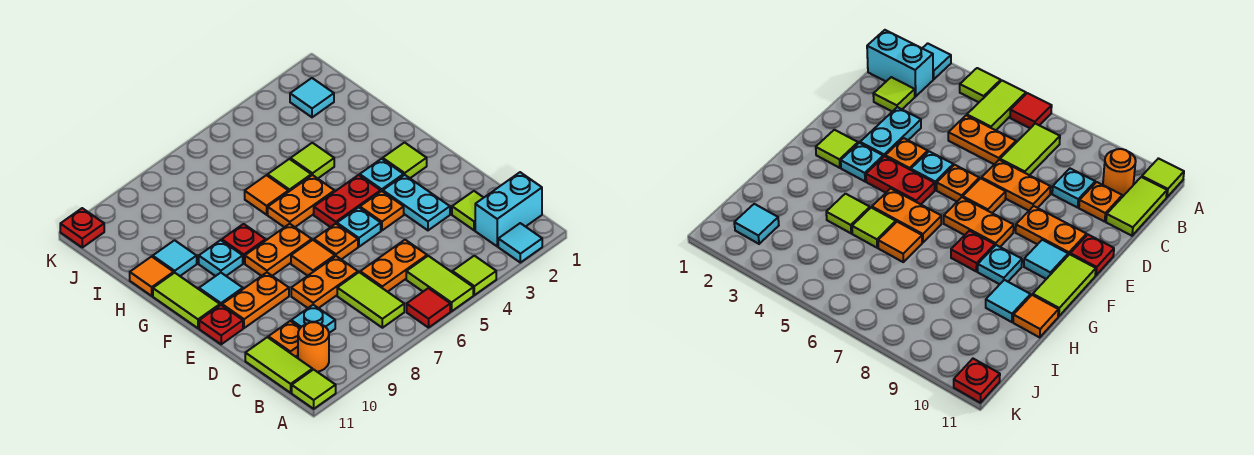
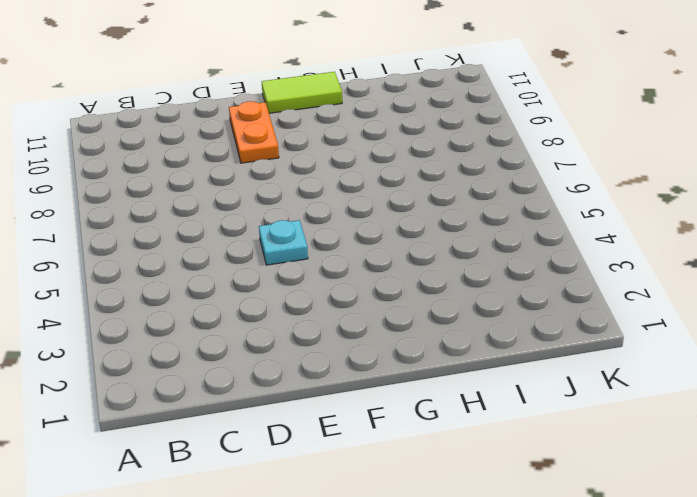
none -> cyan 1x1 tile [498,223,542,263]
none -> lime 1x1 tile [452,256,496,295]
none -> lime 1x2 tile [406,256,473,311]
none -> red 1x1 tile [407,288,450,328]

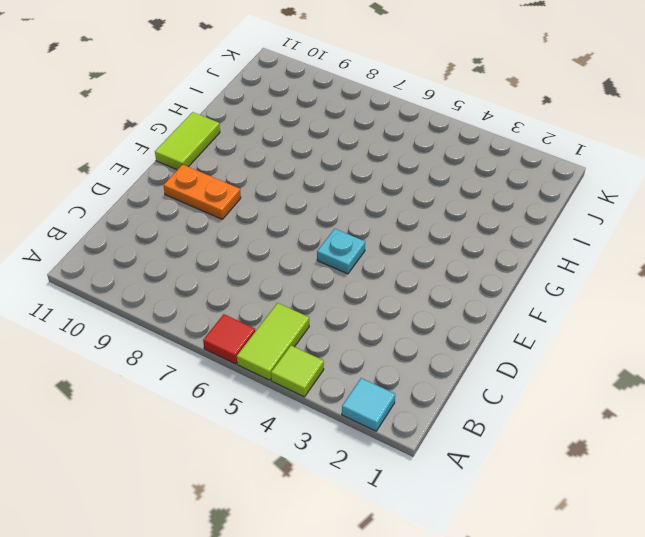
none -> lime 1x1 tile [292,370,336,409]
none -> cyan 1x2 brick [475,172,542,246]
none -> lime 1x2 tile [337,272,404,328]
none -> orange 1x1 round brick [298,322,329,372]

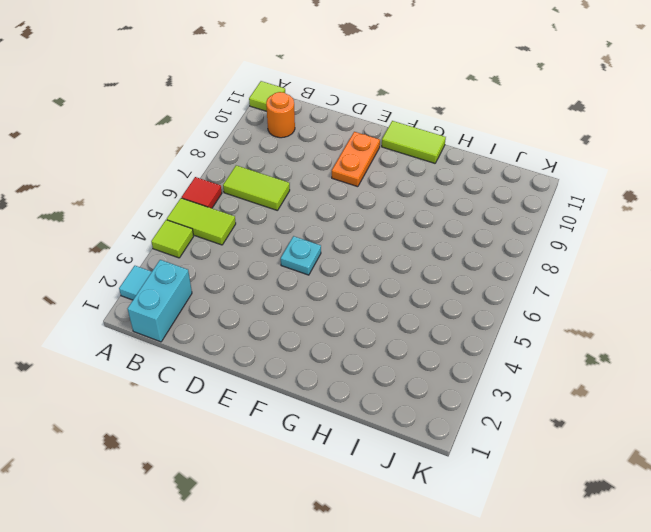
none -> lime 1x2 tile [245,337,312,393]
none -> lime 1x1 tile [452,191,484,230]
none -> orange 1x2 plate [360,240,427,292]
none -> cyan 1x1 plate [291,305,335,333]

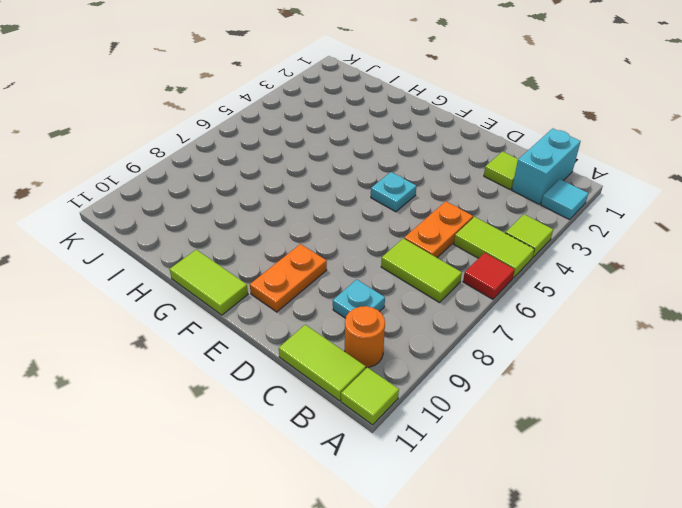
none -> orange 1x1 plate [268,321,300,357]
none -> cyan 1x2 plate [383,175,450,230]
none -> orange 1x2 plate [291,256,358,308]
none -> orange 1x1 plate [360,191,404,231]

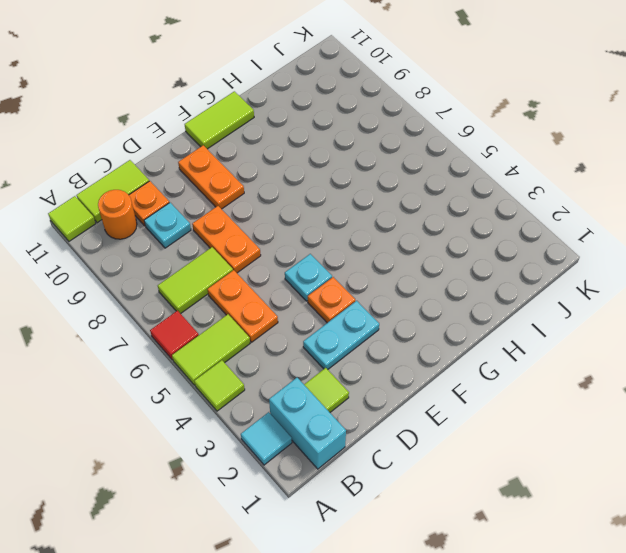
none -> orange 1x1 plate [314,224,358,259]
none -> orange 1x1 tile [291,240,335,276]
none -> red 1x1 plate [199,305,243,344]
none -> lime 1x1 tile [383,143,427,178]

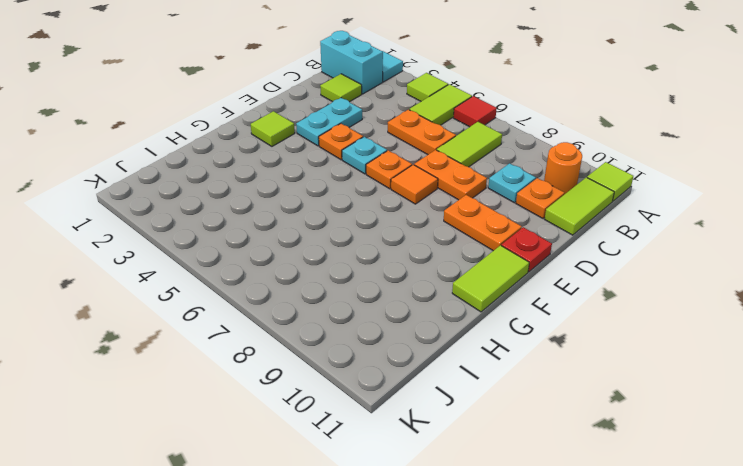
none -> cyan 1x1 plate [360,159,404,191]
none -> red 1x2 plate [314,175,381,227]
none -> orange 1x2 plate [245,224,312,276]
none -> cyan 1x1 tile [199,273,243,305]

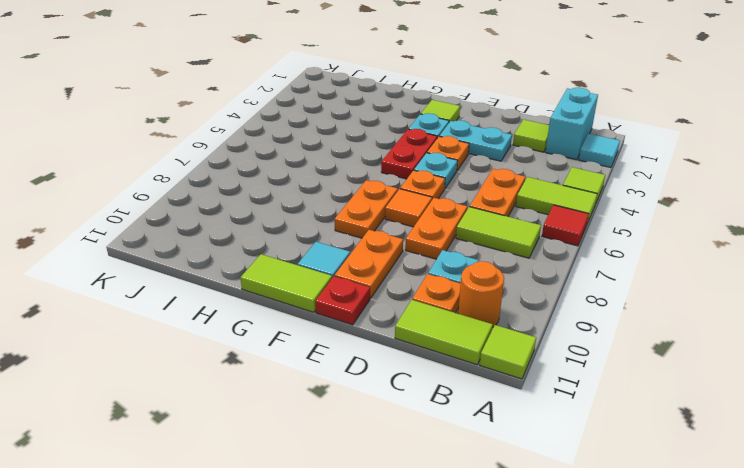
none -> orange 1x2 plate [268,175,335,227]
none -> red 1x1 plate [222,224,266,263]
none -> cyan 1x1 plate [199,240,243,276]
none -> lime 1x1 tile [290,143,334,178]

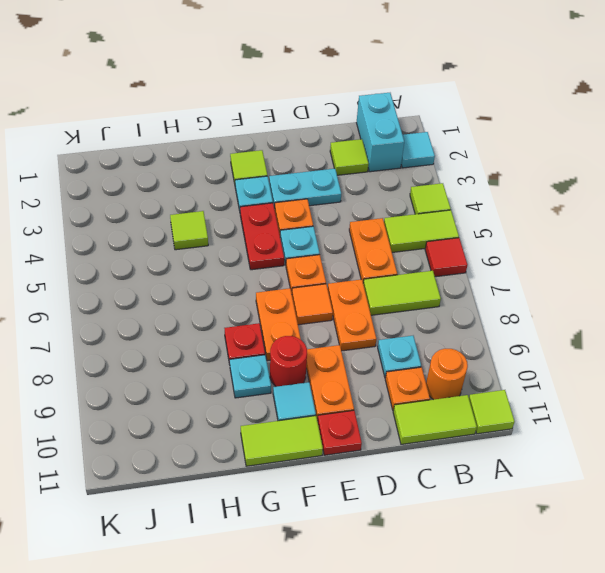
red 1x1 round brick [270,336,307,387] -> none
none -> orange 1x2 plate [268,175,335,227]
none -> lime 1x1 tile [268,159,311,192]
none -> orange 1x1 tile [245,175,288,215]
none -> cyan 1x1 tile [153,240,197,276]

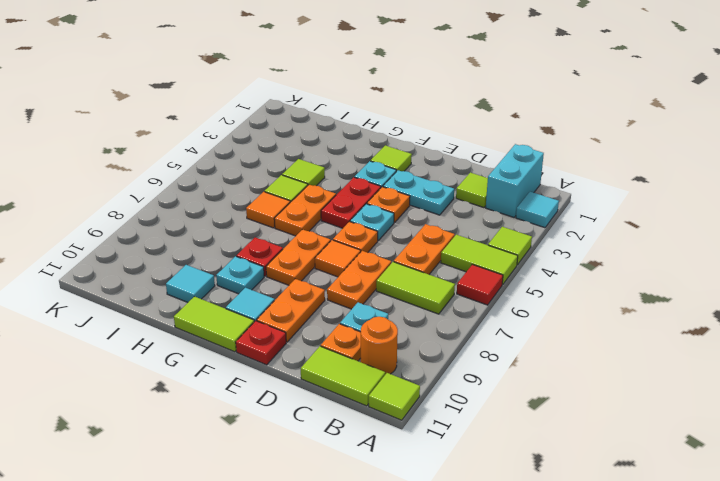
none -> orange 1x1 tile [130,257,174,296]
none -> cyan 1x1 tile [290,78,334,117]
none -> red 1x1 plate [60,208,104,247]

